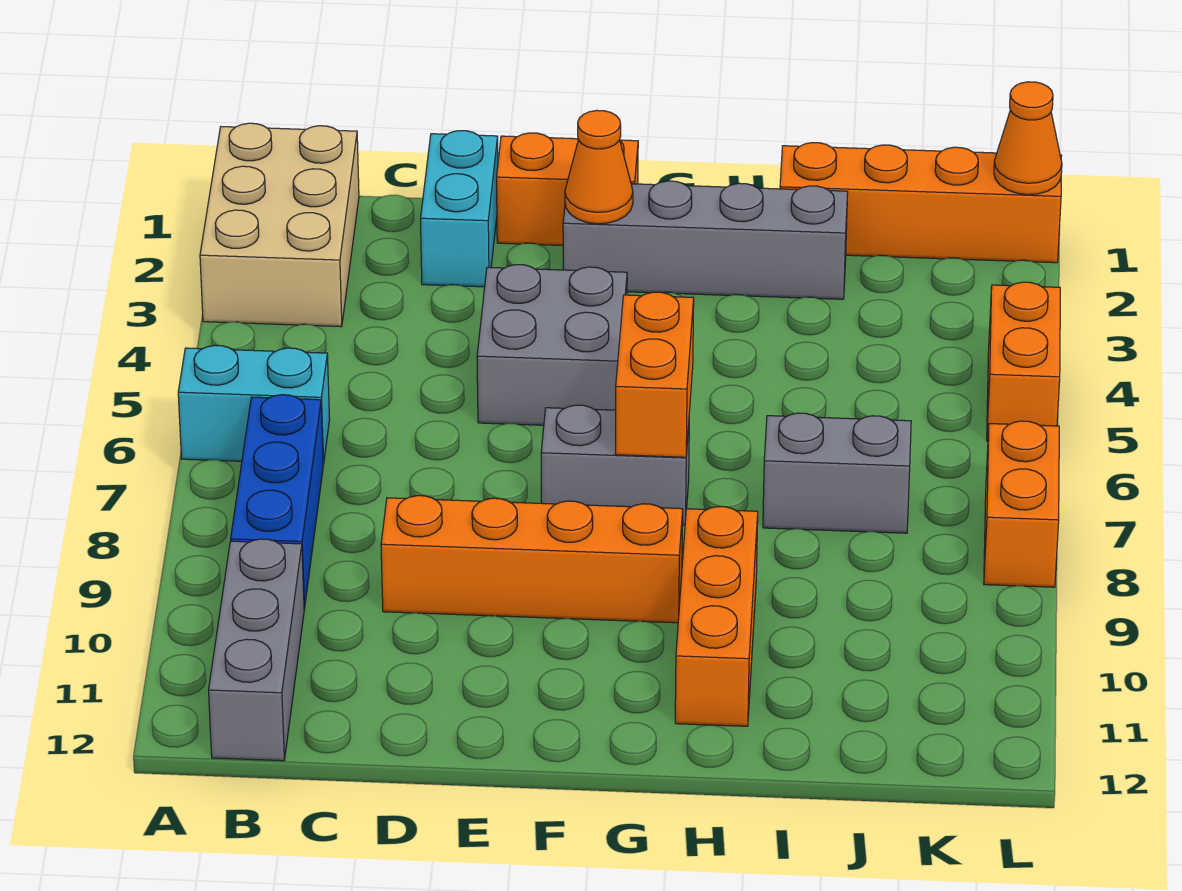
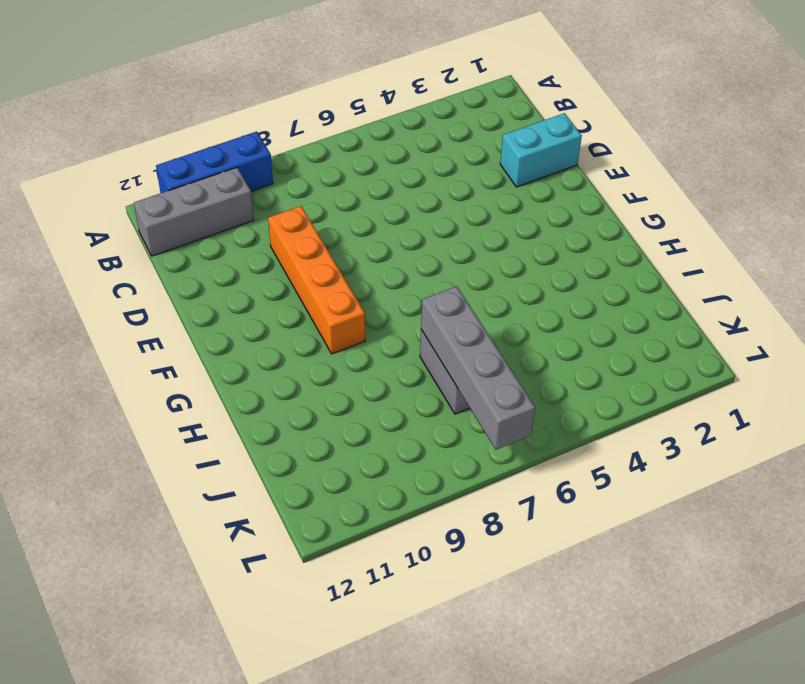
blue 1x3 brick [156,132,273,193] -> blue 1x3 brick moved to [231,395,323,609]
grey 1x4 brick [421,286,535,450] -> grey 1x4 brick moved to [563,181,848,299]
none -> tan 2x3 brick [200,123,359,327]
none -> cyan 1x2 brick [178,345,330,464]
none -> orange 1x2 brick [497,133,638,245]

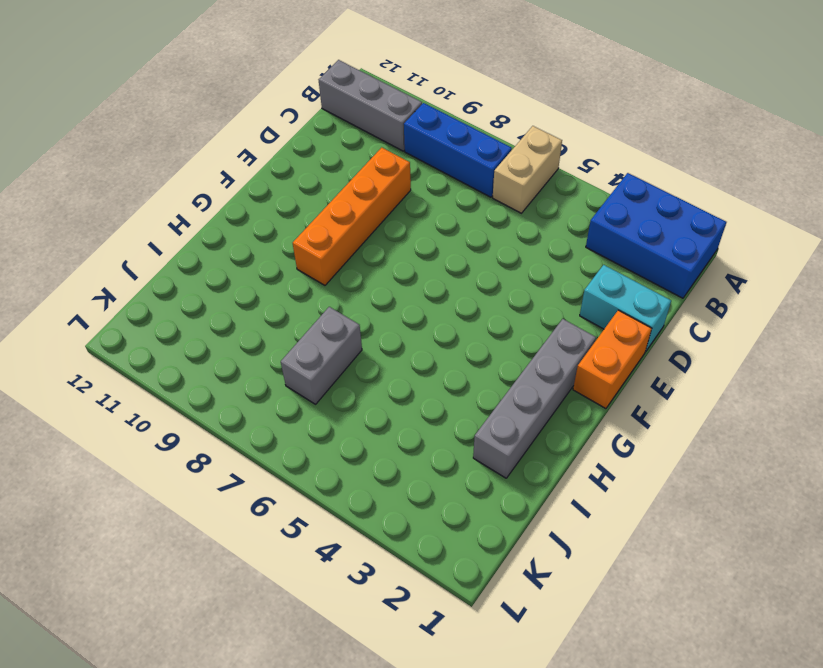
blue 2x3 brick [586,173,726,298] -> tan 2x3 brick [200,123,359,327]
tan 1x2 brick [493,126,562,213] -> cyan 1x2 brick [178,345,330,464]
none -> grey 2x2 brick [477,265,627,425]
none -> grey 1x2 brick [541,405,689,525]
none -> orange 1x3 brick [675,507,758,726]

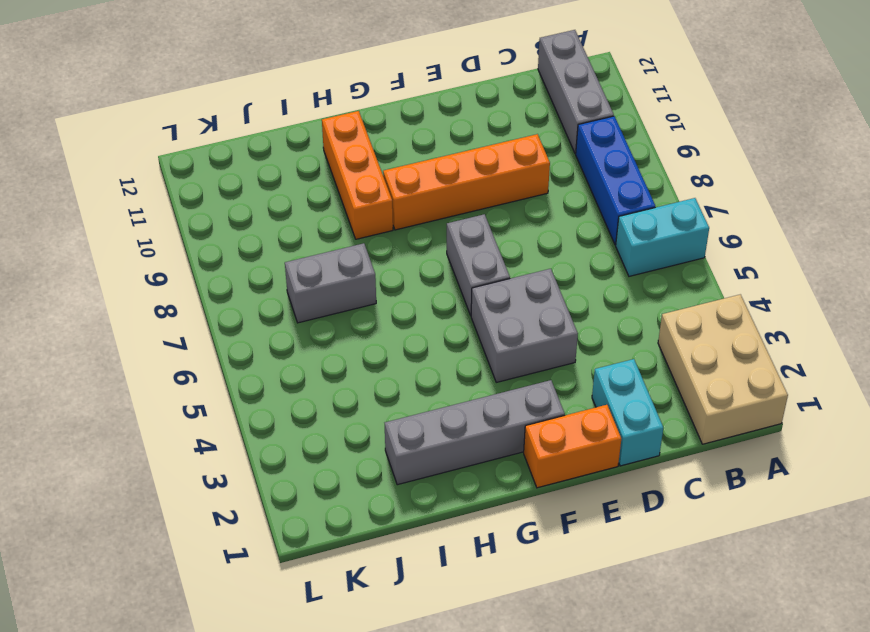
grey 1x2 brick [447,214,510,315] -> grey 1x2 brick turned to [541,405,689,525]
none -> orange 1x4 brick [780,143,1062,263]
none -> orange 1x2 brick [987,282,1060,441]
none -> orange 1x2 brick [984,421,1059,587]

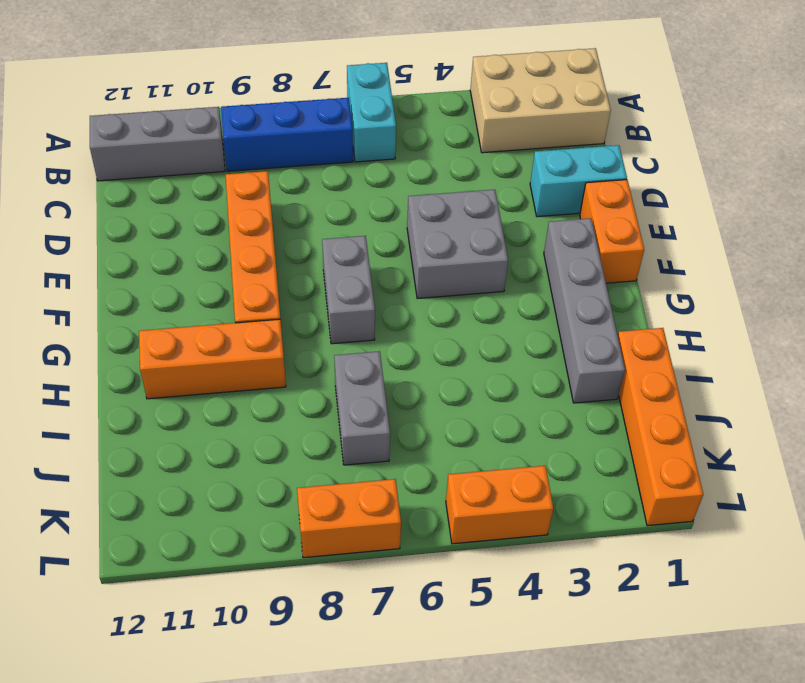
none -> orange 1x1 cone [565,110,633,224]
none -> orange 1x2 brick [616,292,694,457]
none -> orange 1x1 cone [994,82,1062,195]

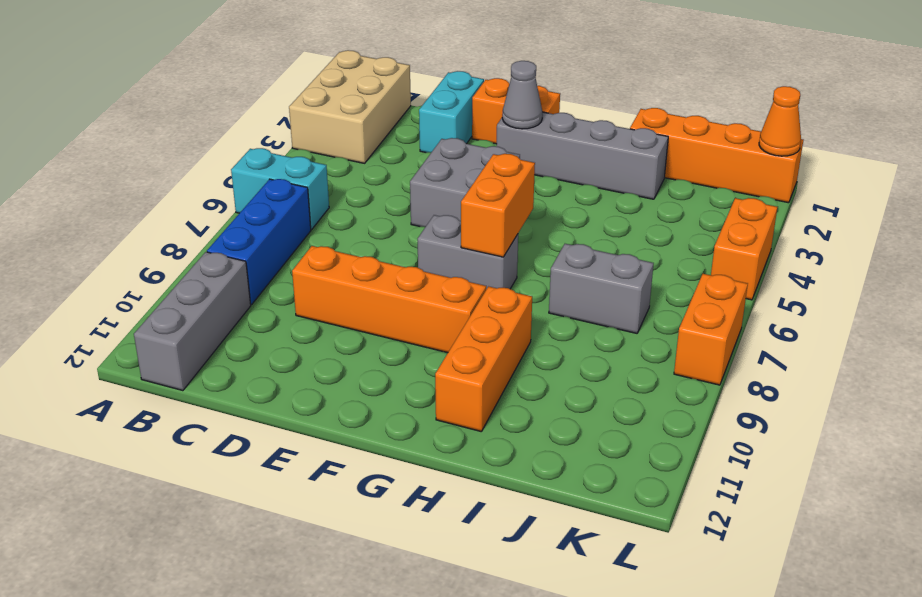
grey 1x1 cone [502,61,542,129] -> orange 1x1 cone [565,110,633,224]

